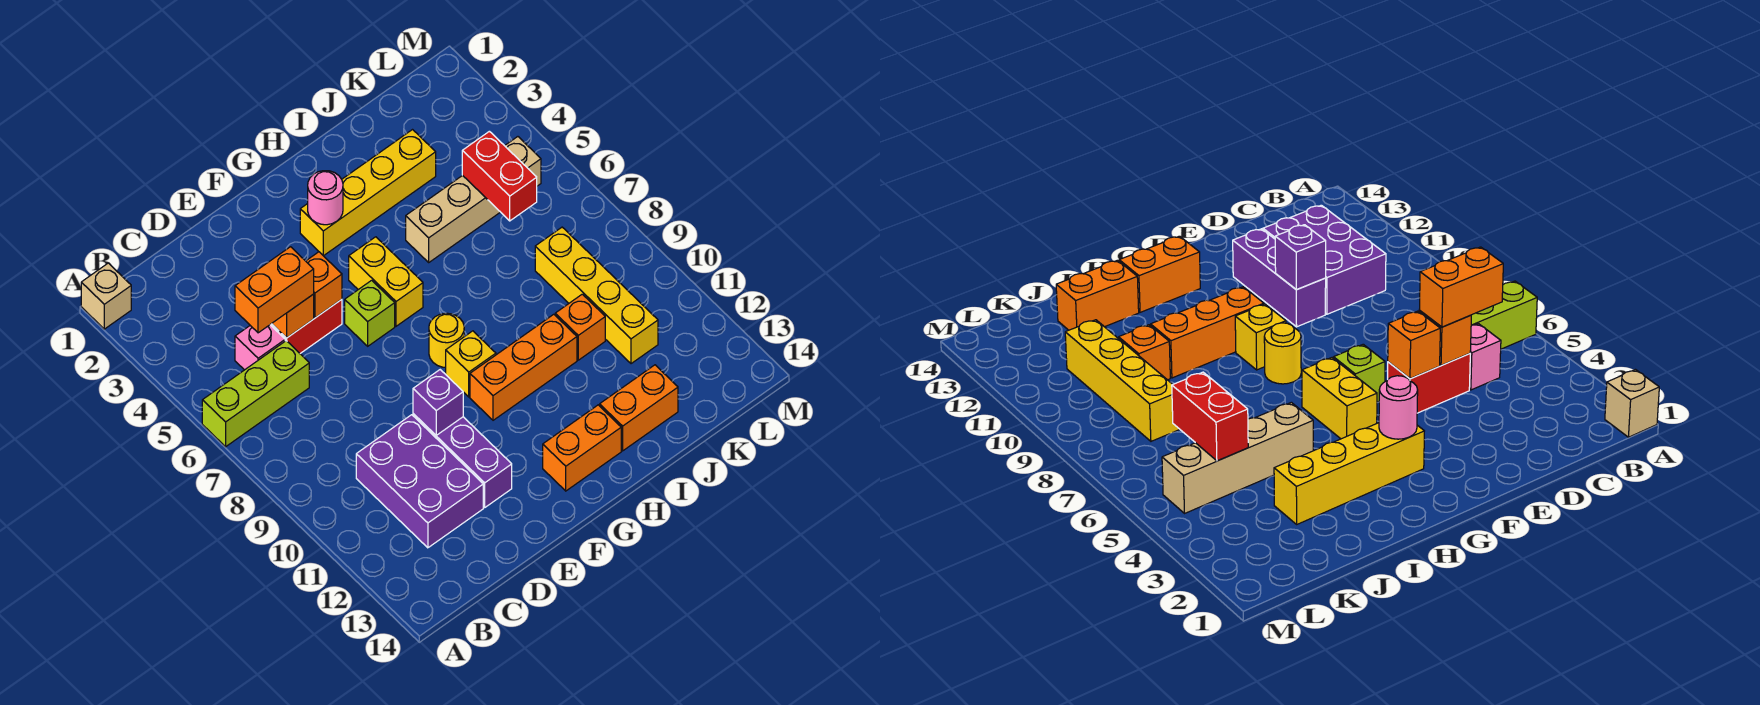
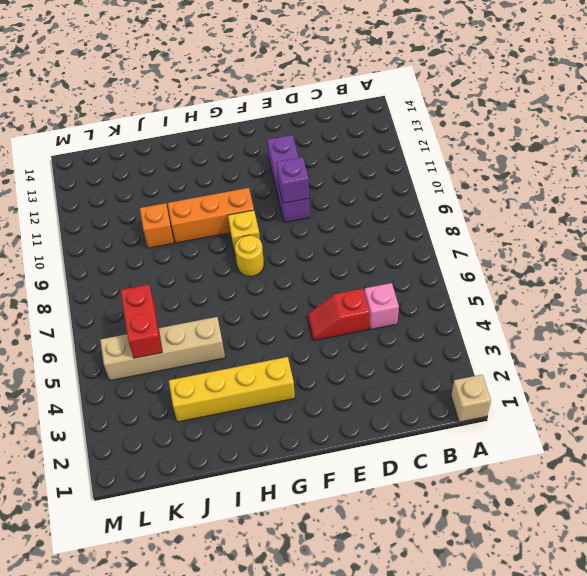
red 1x2 slope [307,289,370,341] -> red 1x2 brick [270,299,342,353]
none -> lime 1x3 brick [202,341,309,447]
none -> purple 2x3 brick [356,415,483,548]
none -> lime 1x1 brick [345,280,395,346]

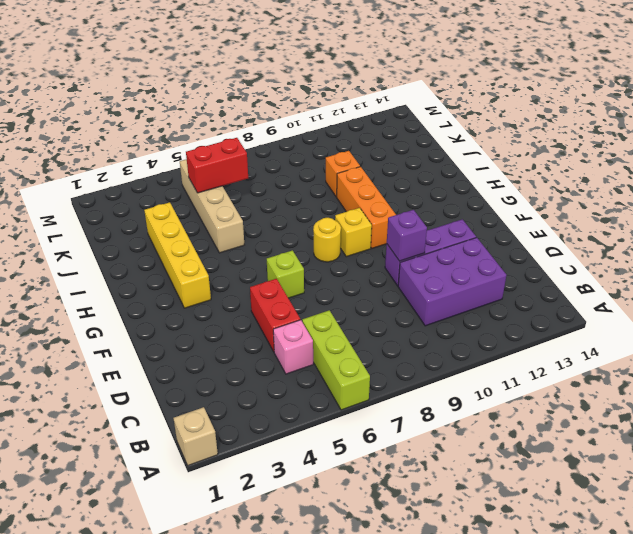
none -> yellow 1x2 brick [349,237,423,326]
none -> orange 1x2 brick [543,405,621,491]
none -> orange 1x2 brick [600,365,678,451]

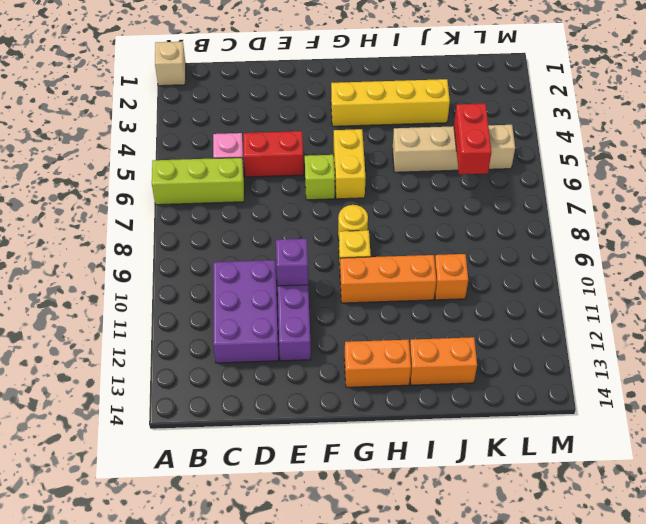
none -> yellow 1x4 brick [535,227,658,364]
none -> orange 1x1 brick [272,294,314,338]
none -> orange 1x1 brick [306,252,342,318]

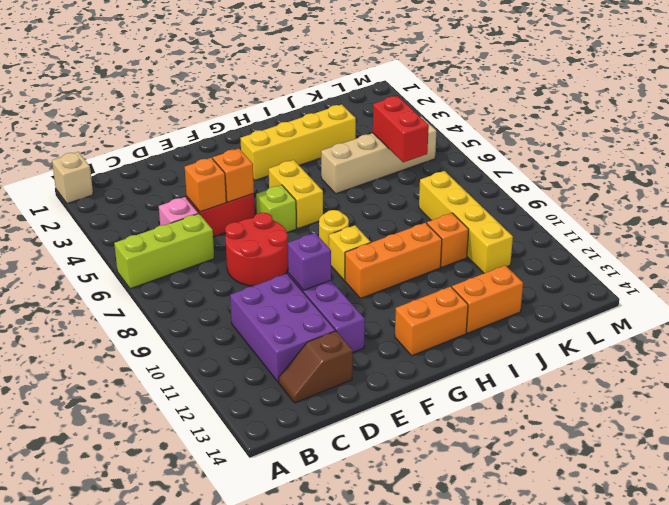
brown 1x2 slope [279,331,353,403] -> none
red 2x2 round brick [225,212,288,286] -> none
none -> pink 1x1 round brick [308,171,343,225]
none -> orange 1x2 brick [235,247,314,333]

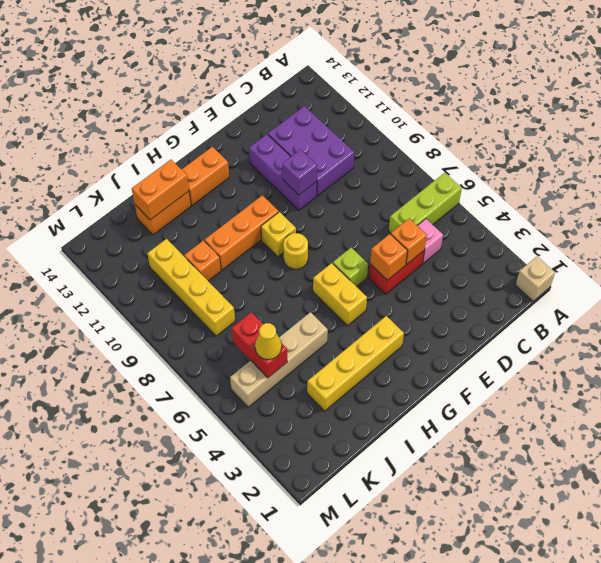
orange 1x2 brick [132,160,189,220] -> orange 1x2 brick moved to [235,247,314,333]
yellow 1x1 cone [255,323,282,360] -> none
none -> pink 1x1 round brick [308,171,343,225]

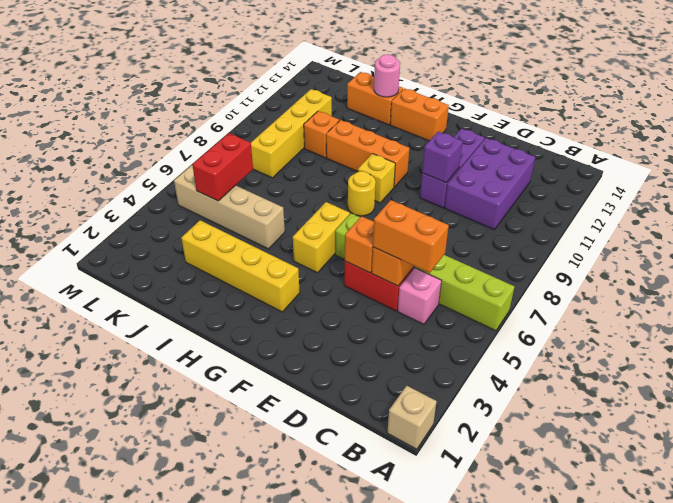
pink 1x1 round brick [374,54,400,97] -> pink 1x1 round brick moved to [308,171,343,225]

